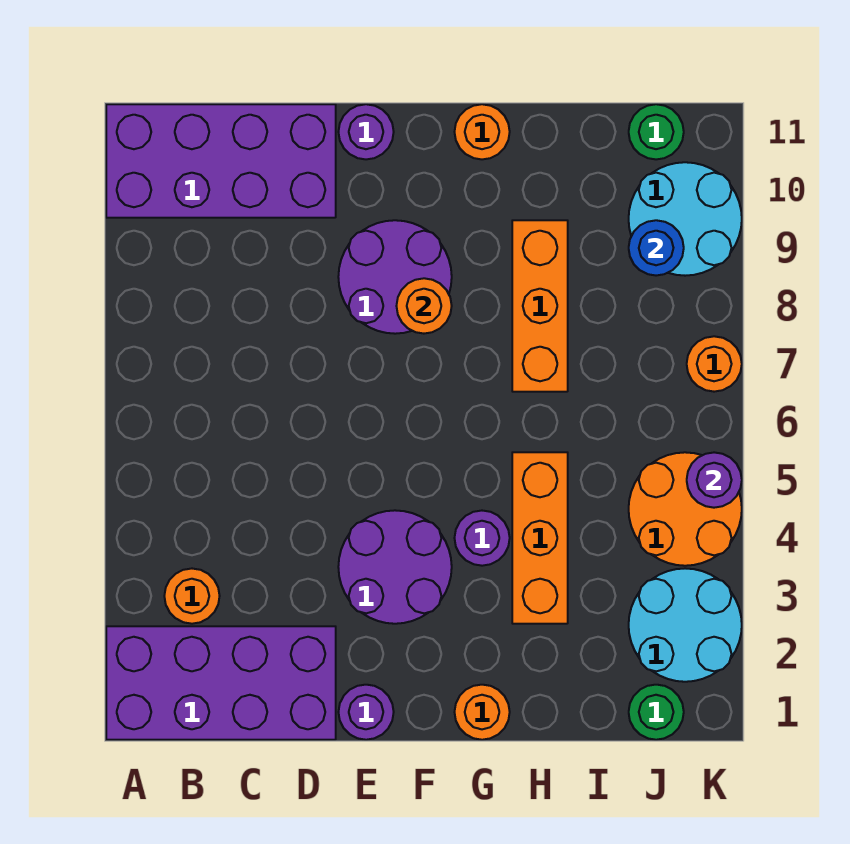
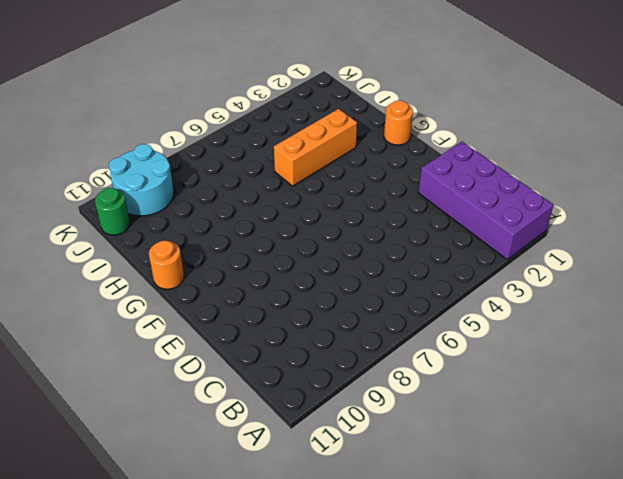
none -> purple 2x4 brick [106,104,336,218]
none -> orange 1x1 round brick [164,569,220,624]
none -> purple 1x1 round brick [338,685,394,740]

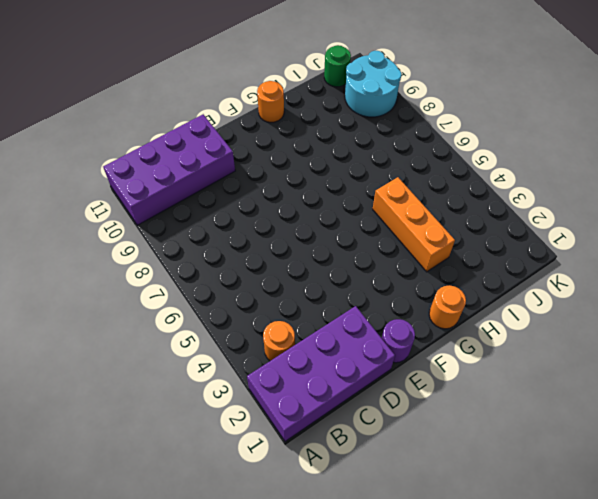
none -> purple 2x2 round brick [338,510,452,624]
none -> purple 2x2 round brick [338,220,452,334]
none -> purple 1x1 round brick [338,104,394,159]

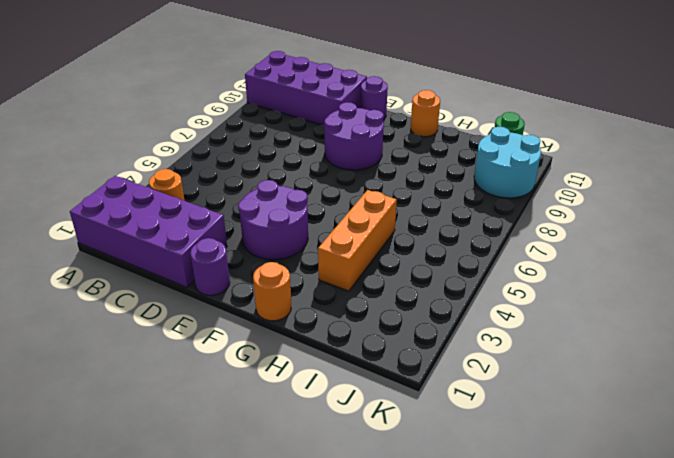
none -> purple 1x1 round brick [455,511,510,566]
none -> orange 1x3 brick [512,220,568,392]
none -> green 1x1 round brick [629,685,684,740]

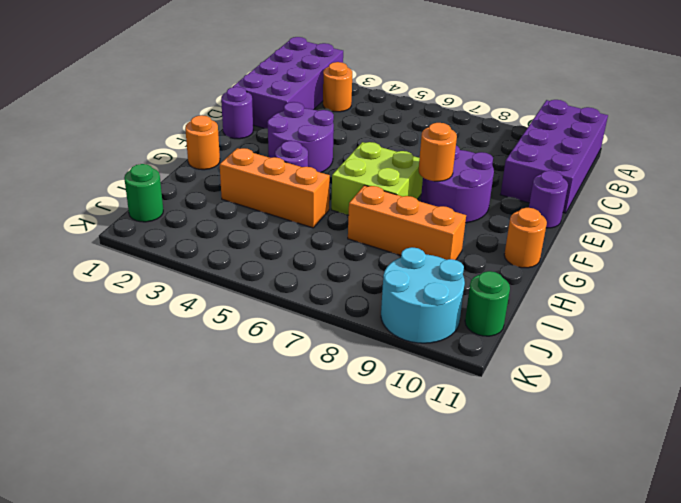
lime 2x2 brick [331,142,423,215] -> none
none -> cyan 2x2 round brick [629,568,742,682]
none -> orange 2x2 round brick [629,452,742,566]
none -> orange 1x1 round brick [687,336,742,392]

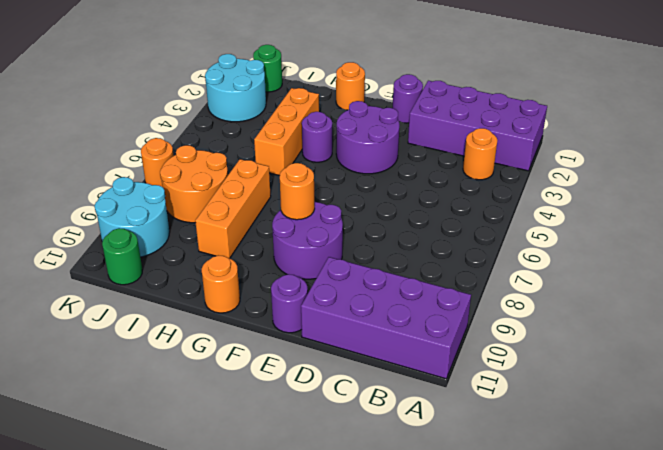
orange 2x2 round brick [160,145,228,223] -> orange 2x2 round brick moved to [629,452,742,566]
none -> blue 1x1 round brick [629,220,684,276]
none -> purple 1x1 round brick [687,452,742,508]

